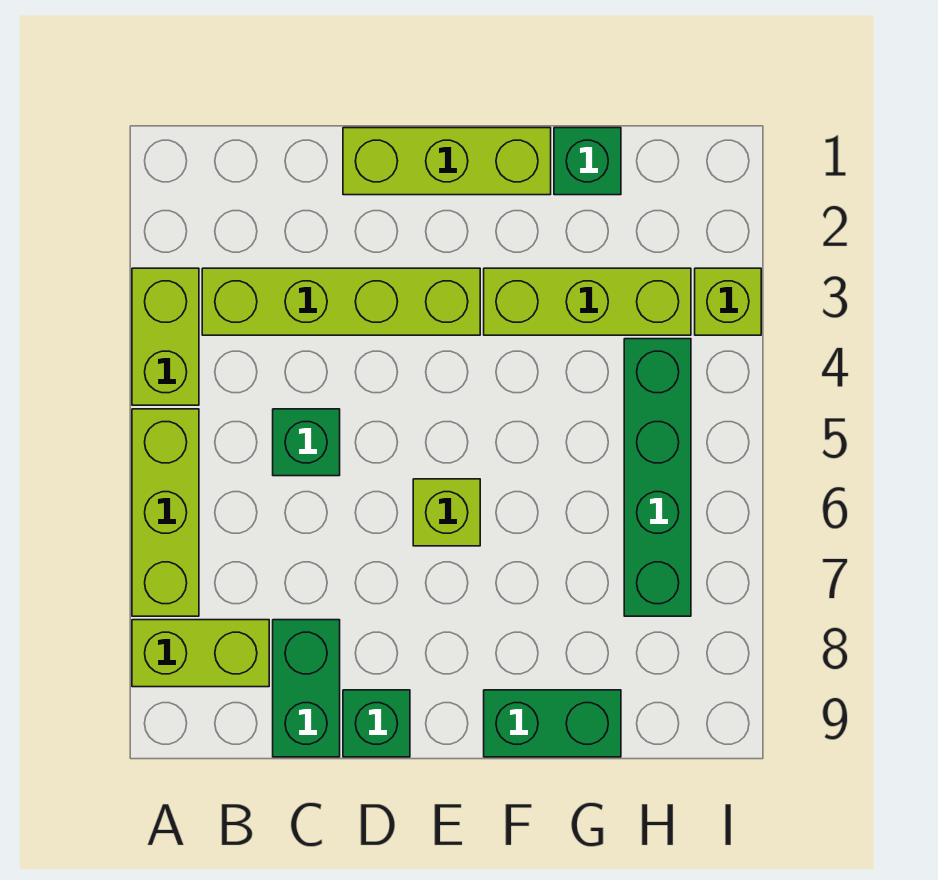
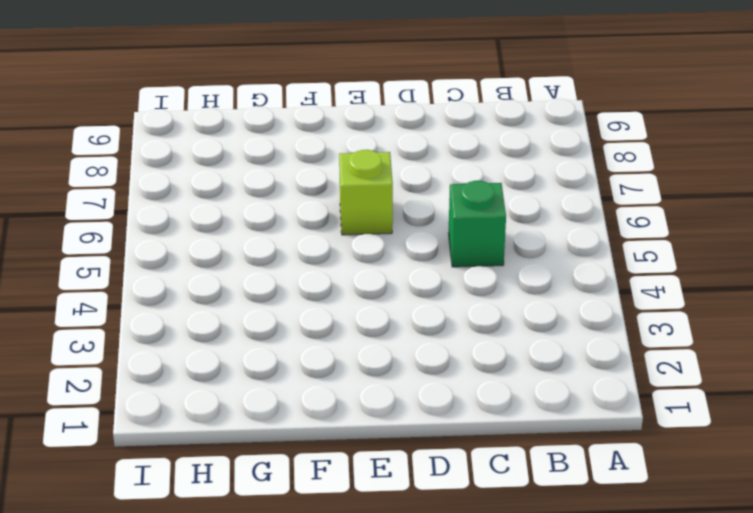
none -> lime 1x2 brick [132,268,199,405]
none -> lime 1x3 brick [132,409,199,616]
none -> lime 1x2 brick [132,620,269,687]

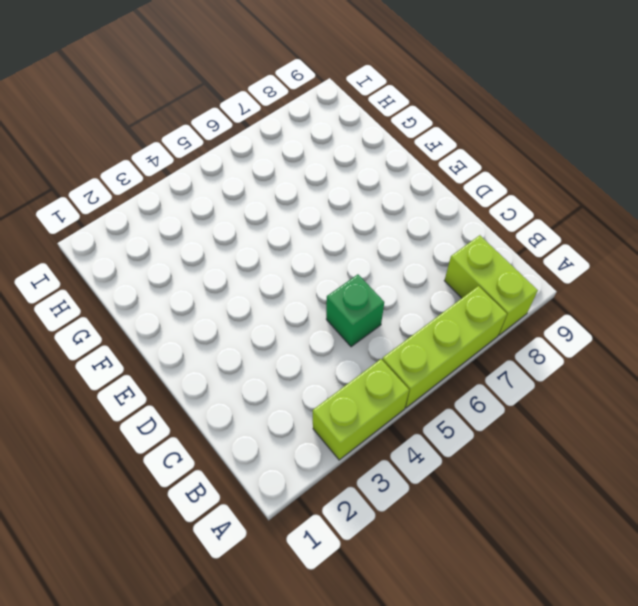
none -> lime 1x4 brick [202,268,480,335]
none -> green 1x2 brick [273,620,340,757]
none -> lime 1x3 brick [343,128,551,195]

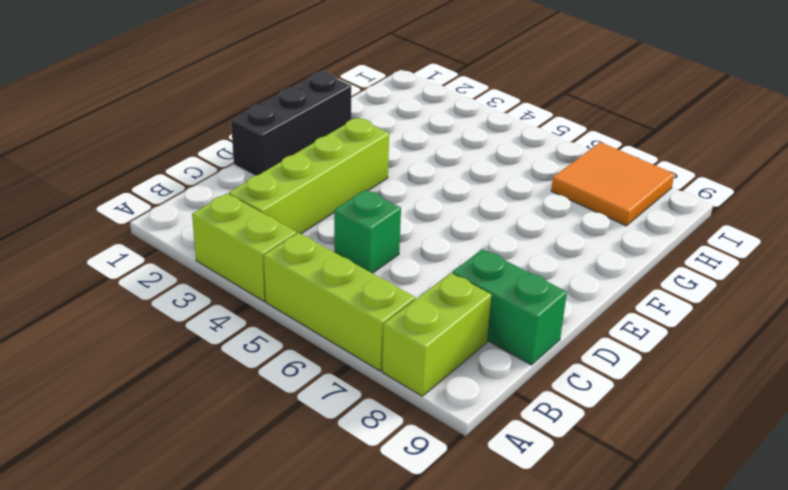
black 1x3 brick [231,72,351,176] -> lime 1x3 brick [343,128,551,195]
orange 2x2 tile [551,142,674,226] -> green 1x4 brick [624,339,691,616]
none -> green 1x1 brick [343,690,410,757]
none -> lime 1x1 brick [413,479,480,546]
none -> lime 1x3 brick [484,268,691,335]

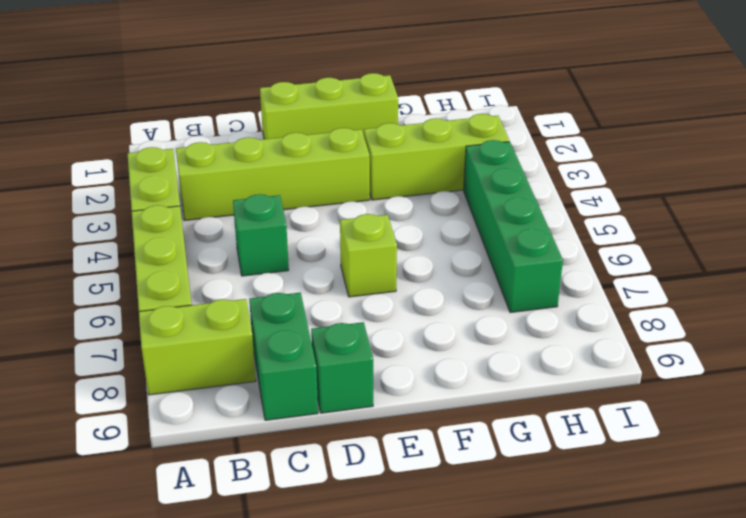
none -> green 1x2 brick [484,690,621,757]
none -> green 1x1 brick [554,128,621,195]
none -> lime 1x1 brick [695,268,761,335]

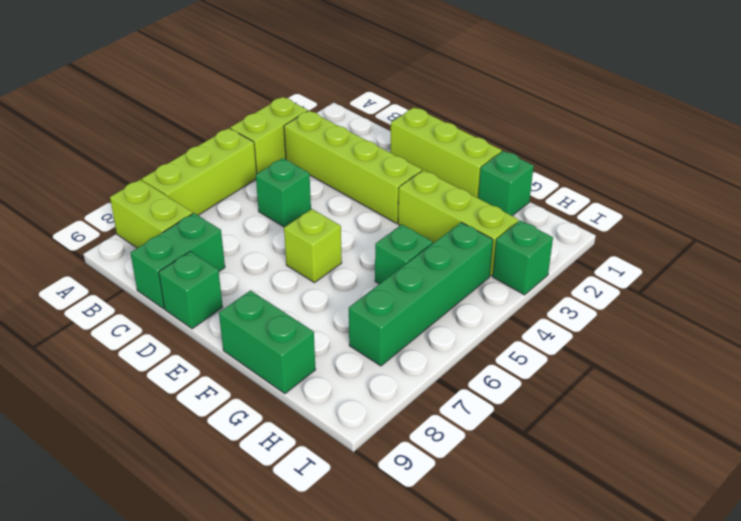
green 1x1 brick [375,225,433,284] -> none
green 1x1 brick [493,220,553,295] -> lime 1x1 brick [695,268,761,335]

